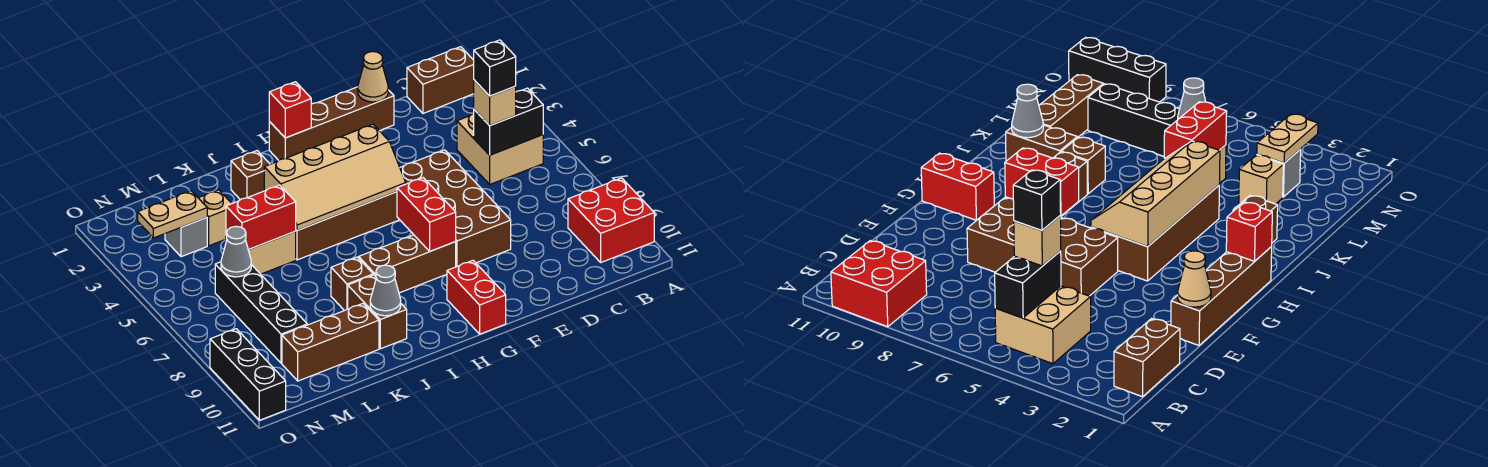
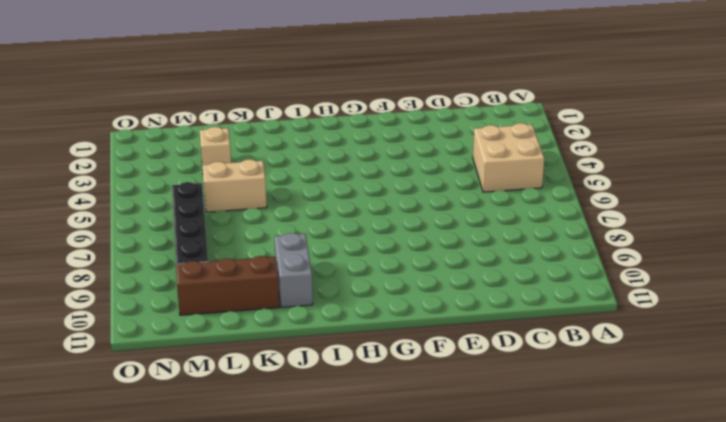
grey 1x2 brick [274,233,313,307] -> brown 1x2 brick [348,275,407,349]
none -> red 2x2 brick [568,178,654,262]
none -> brown 1x2 brick [407,47,474,113]
none -> brown 1x4 brick [269,87,394,160]

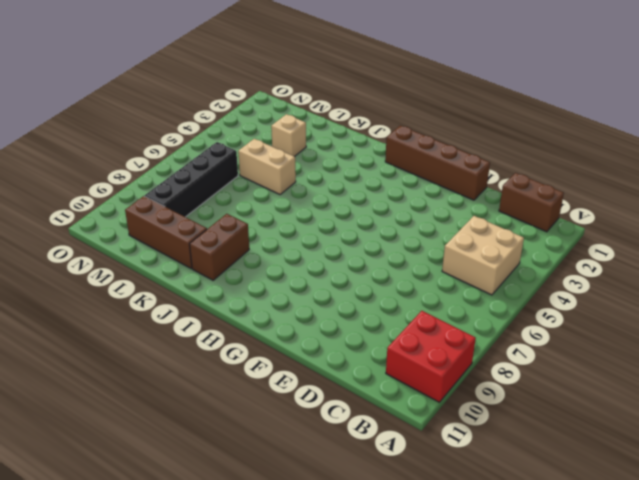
none -> brown 2x4 brick [400,150,511,267]
none -> brown 2x4 brick [295,192,399,260]
none -> brown 1x3 brick [359,235,456,293]

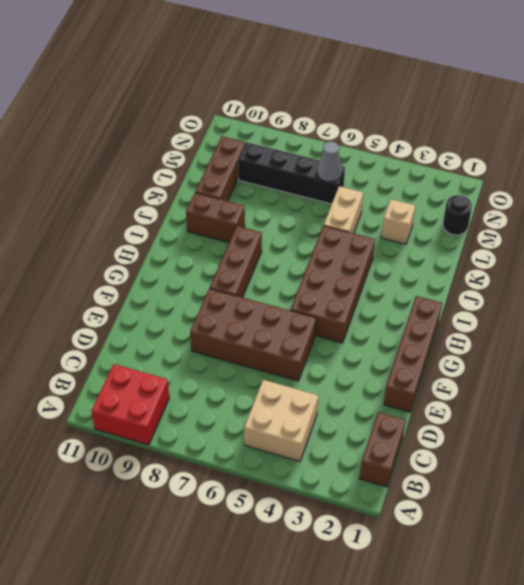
black 1x1 round brick [443,195,472,235] -> none
none -> red 1x2 brick [447,261,506,334]
none -> brown 1x1 brick [231,151,270,200]
none -> brown 1x1 brick [331,257,373,311]

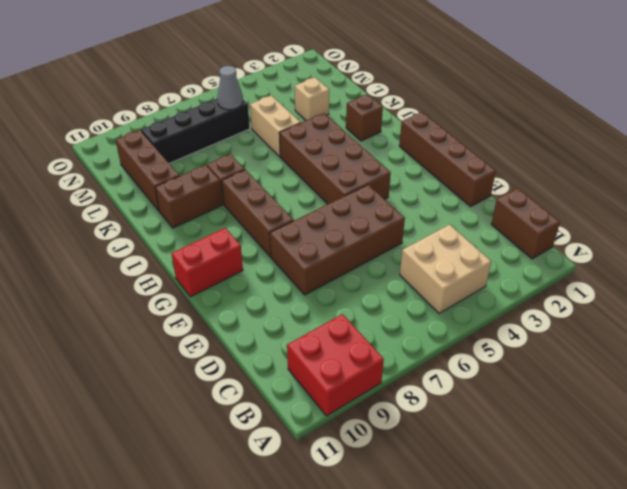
none -> grey 1x1 brick [165,218,207,257]
none -> black 1x3 brick [210,329,286,420]
none -> black 1x2 brick [474,88,543,155]

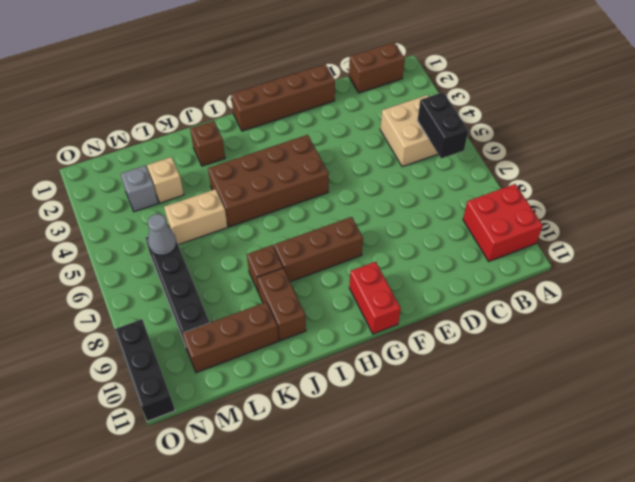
black 1x2 brick [417,92,468,159] -> black 1x2 brick turned to [474,88,543,155]
none -> brown 2x4 brick [400,150,511,267]
none -> tan 1x1 cone [358,52,388,102]
none -> tan 2x4 slope [264,124,406,230]

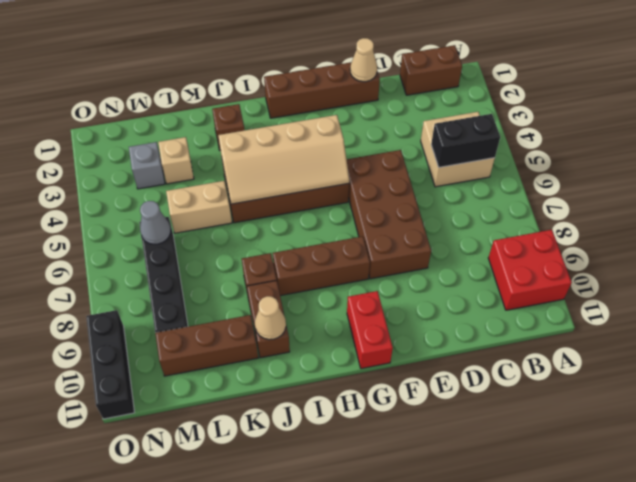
tan 1x1 cone [255,296,286,340] -> grey 1x1 cone [370,265,401,316]
none -> red 1x2 brick [397,178,456,251]
none -> red 1x1 brick [269,82,311,138]
none -> red 1x2 brick [226,185,296,250]

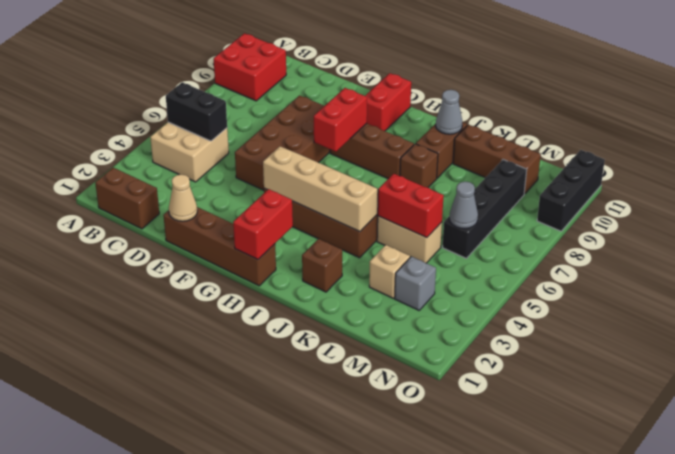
red 1x2 brick [233,189,293,260] -> red 1x1 brick [269,82,311,138]
none -> tan 1x2 plate [138,191,207,238]
none -> tan 1x1 brick [474,80,516,126]
none -> black 1x1 brick [474,40,516,96]

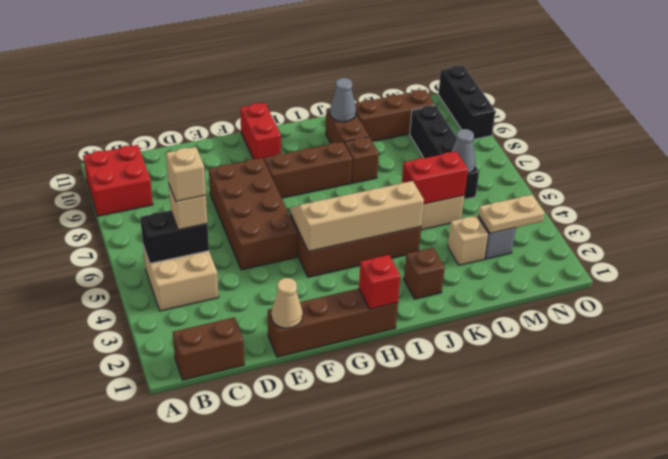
tan 1x1 brick [166,147,206,201] -> black 1x1 brick [474,40,516,96]
none -> red 1x2 brick [397,178,456,251]

